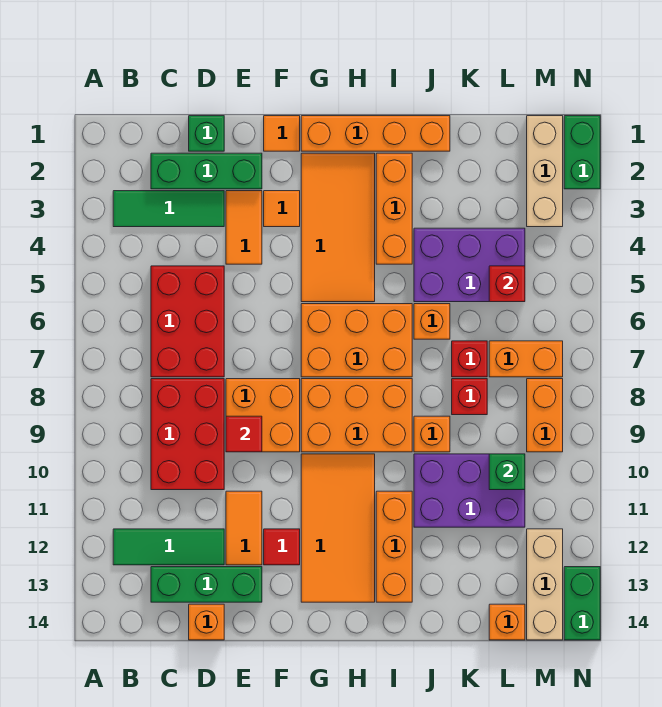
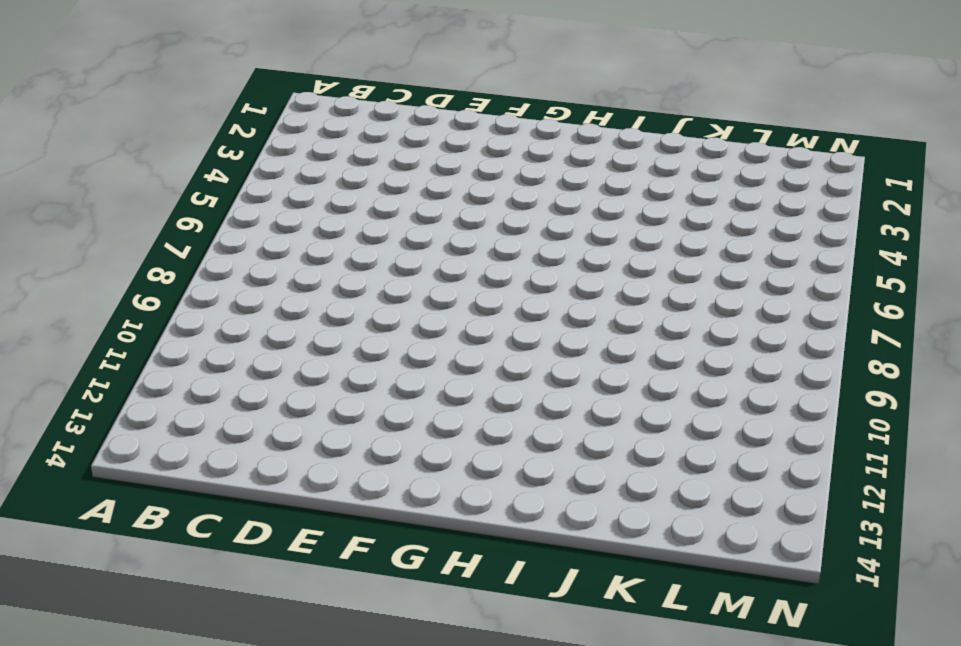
none -> green 1x3 tile [113,191,224,227]
none -> green 1x3 tile [113,529,224,565]
none -> green 1x3 brick [151,153,262,189]
none -> red 2x3 brick [151,266,224,377]

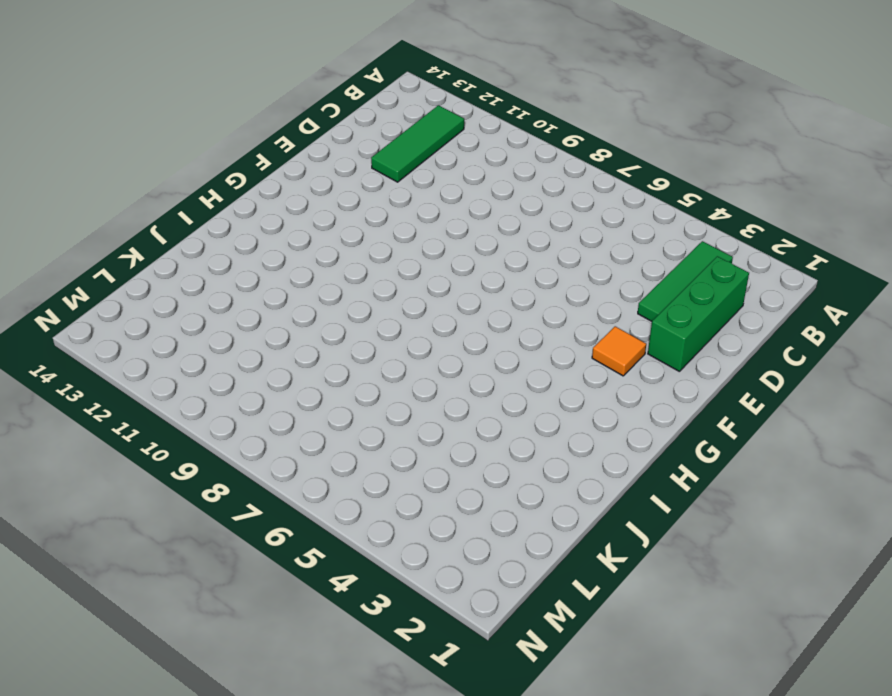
none -> red 2x3 brick [151,266,224,377]
none -> red 2x3 brick [151,379,224,490]
none -> green 1x3 brick [151,567,262,602]
none -> green 1x1 brick [189,116,224,151]

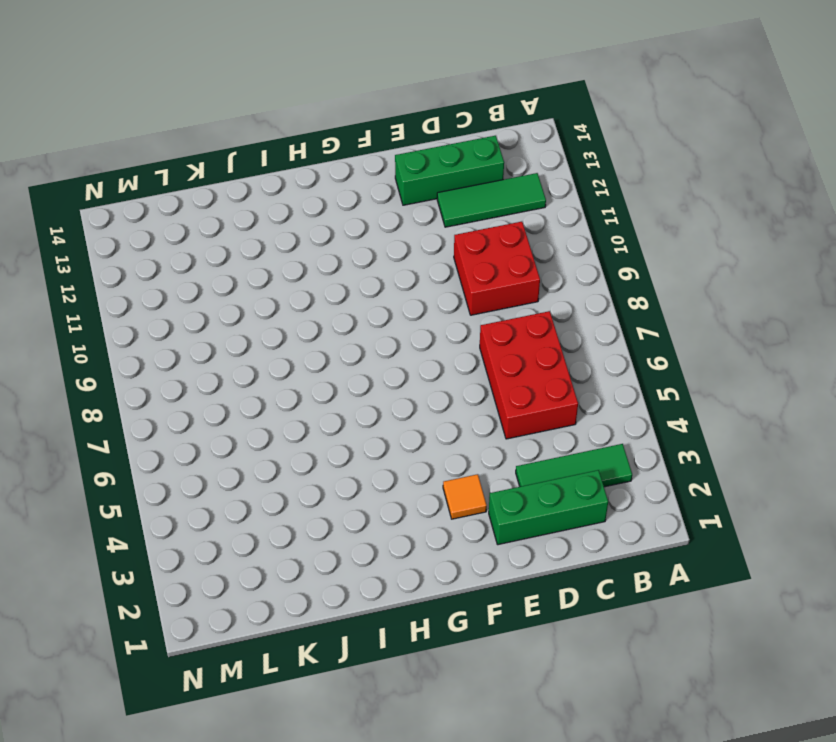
red 2x2 brick [454,222,540,315] -> red 2x3 brick [151,379,224,490]
none -> green 1x1 brick [189,116,224,151]
none -> orange 1x1 brick [189,604,224,640]
none -> orange 1x2 tile [226,191,262,264]
none -> orange 2x2 brick [226,379,300,452]

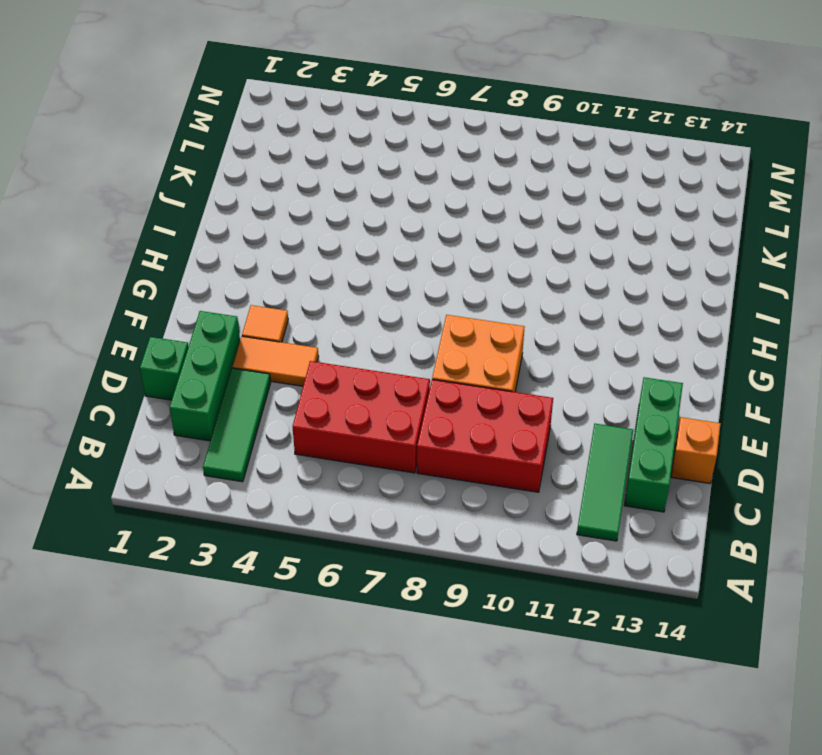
none -> orange 1x2 tile [226,491,262,565]
none -> orange 1x1 tile [264,116,300,151]
none -> red 1x1 tile [264,529,300,565]
none -> orange 1x4 brick [301,116,450,151]

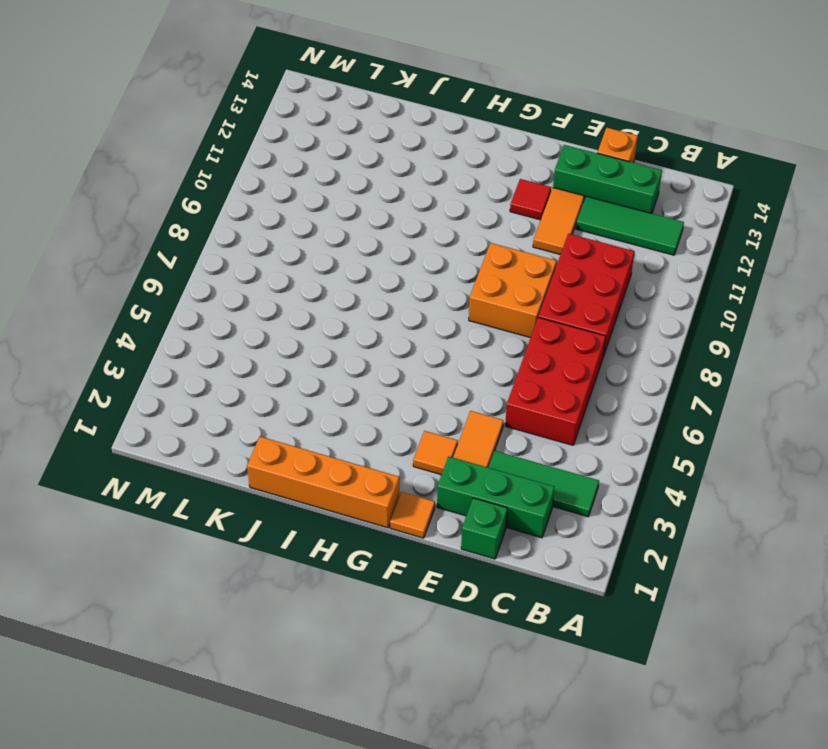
none -> orange 2x4 tile [301,153,375,302]
none -> orange 2x3 brick [301,304,412,377]
none -> orange 2x3 brick [301,379,412,452]
none -> orange 2x4 tile [301,454,375,602]

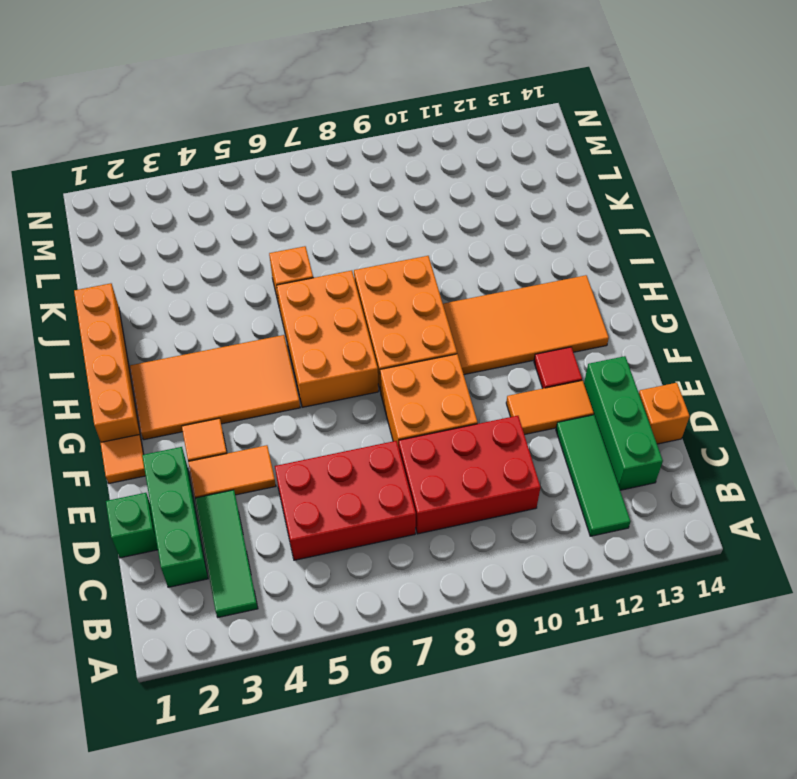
none -> orange 1x3 brick [376,153,412,264]
none -> orange 1x3 brick [376,491,412,602]
none -> purple 2x3 brick [414,228,525,302]
none -> orange 1x1 brick [414,416,450,452]

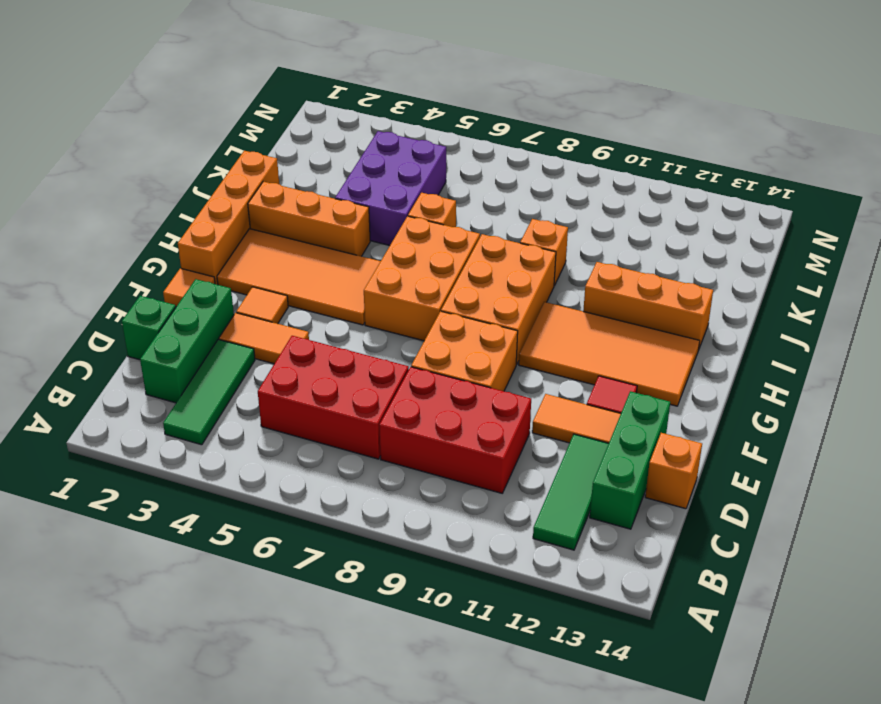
none -> purple 2x3 brick [414,454,525,527]
none -> red 1x1 brick [452,341,487,377]
none -> red 1x1 brick [452,379,487,415]
none -> orange 1x2 brick [489,341,563,377]

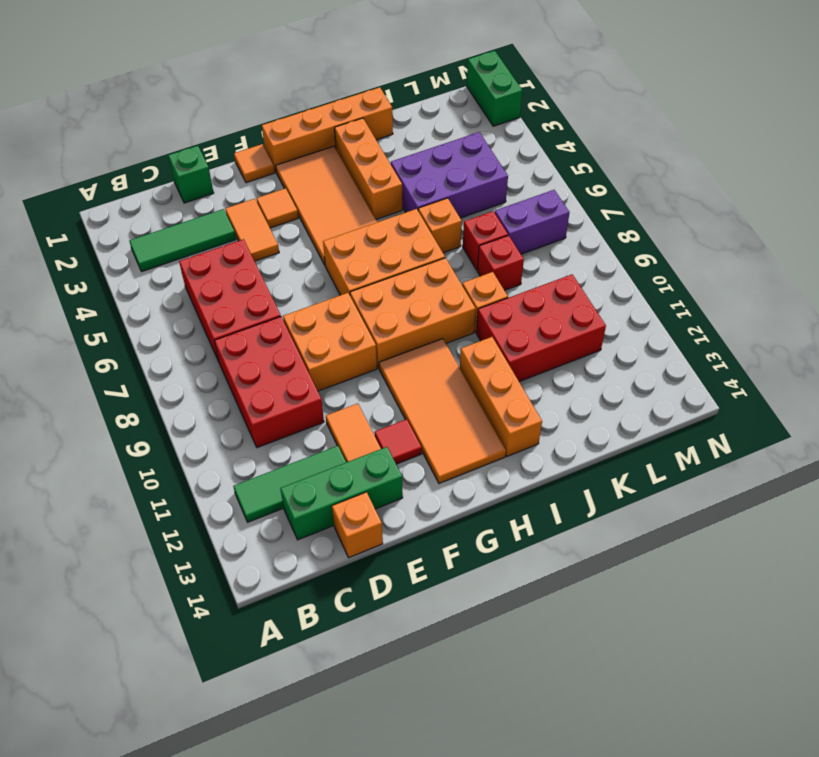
red 2x3 brick [476,274,606,382] -> purple 2x3 brick [414,454,525,527]
purple 1x2 brick [495,190,570,254] -> orange 1x2 brick [489,341,563,377]
none -> green 1x3 brick [151,153,262,189]
none -> orange 1x1 brick [489,604,525,640]
none -> tan 1x3 brick [527,116,563,227]
none -> orange 1x2 brick [527,379,563,452]

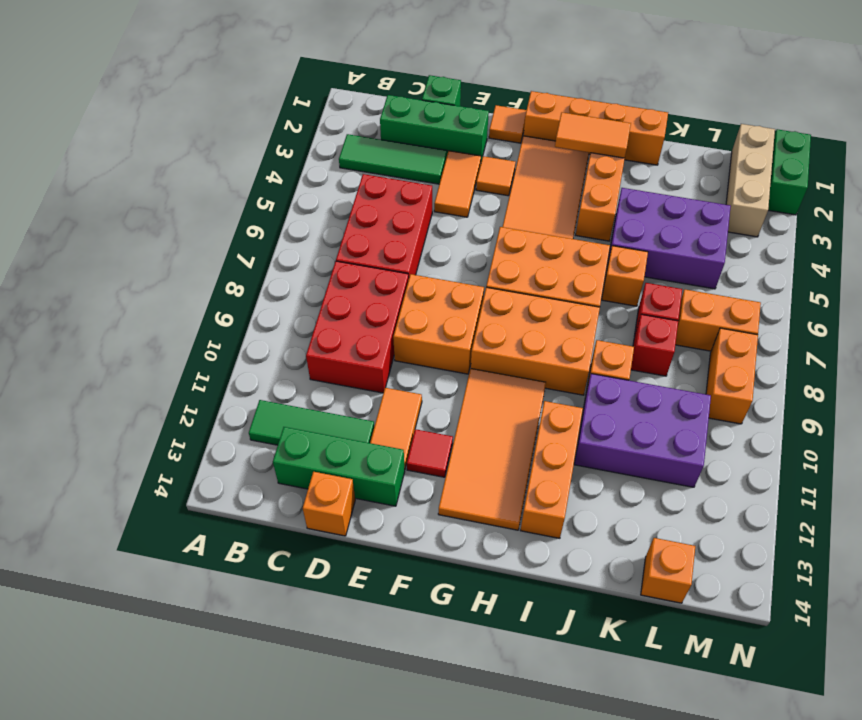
orange 1x2 tile [555,112,631,158] -> none
none -> tan 1x3 brick [527,529,563,640]
none -> green 1x2 brick [564,567,600,640]
none -> red 1x1 tile [226,416,262,452]
none -> red 1x1 brick [489,266,525,302]

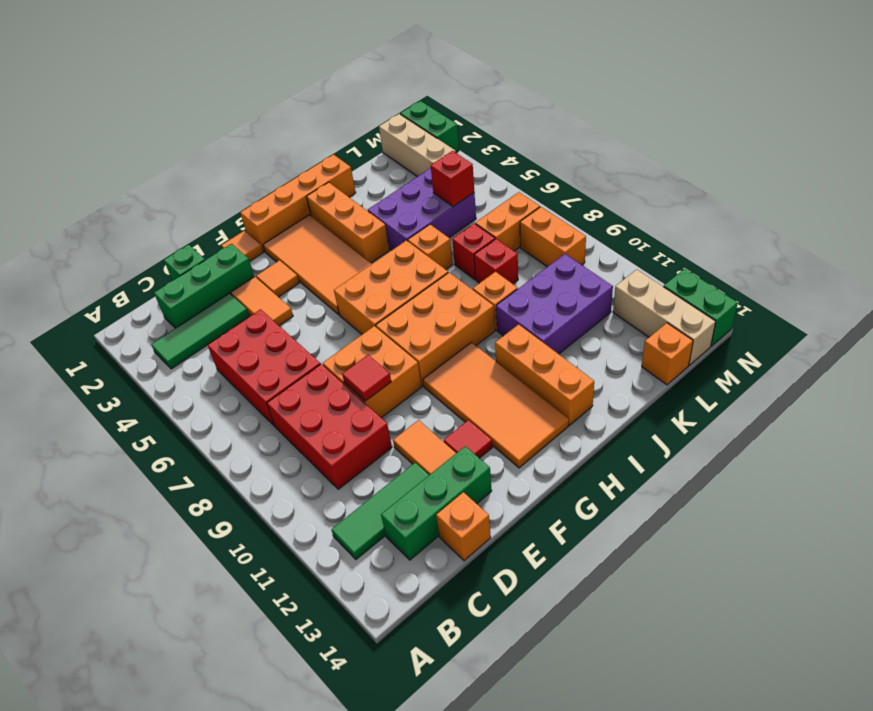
none -> green 1x1 brick [489,454,525,490]

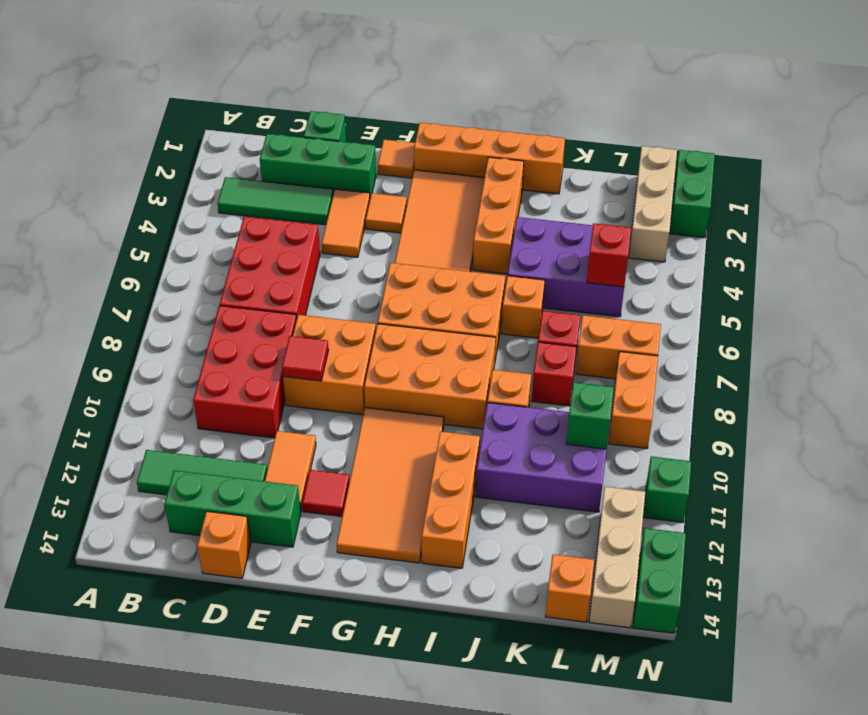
green 1x1 brick [643,457,691,522] -> none

